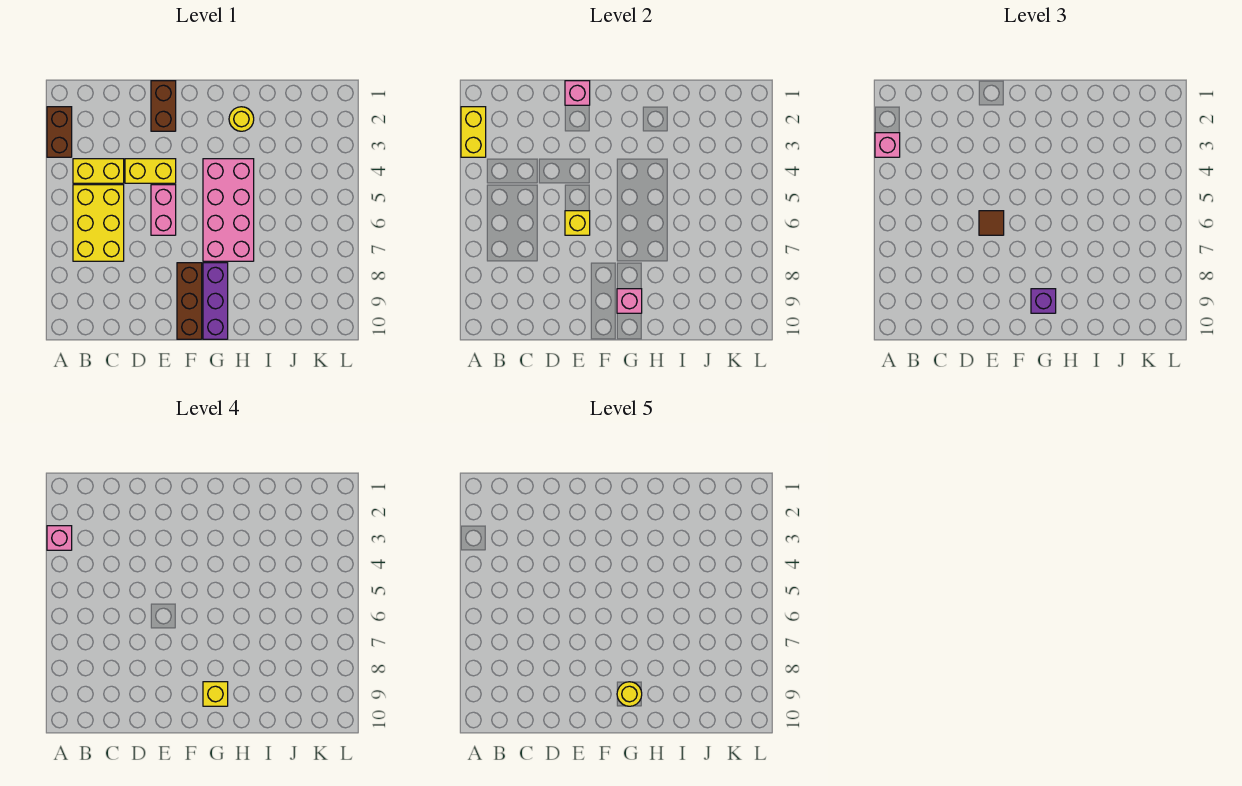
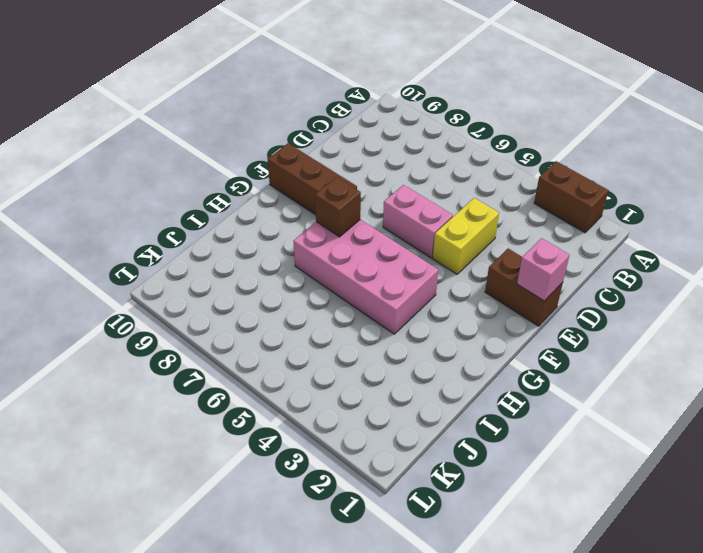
brown 1x1 brick [315,177,361,237] -> none
none -> yellow 1x2 brick [73,159,124,183]
none -> yellow 2x3 brick [73,185,124,261]
none -> purple 1x3 brick [203,263,228,339]

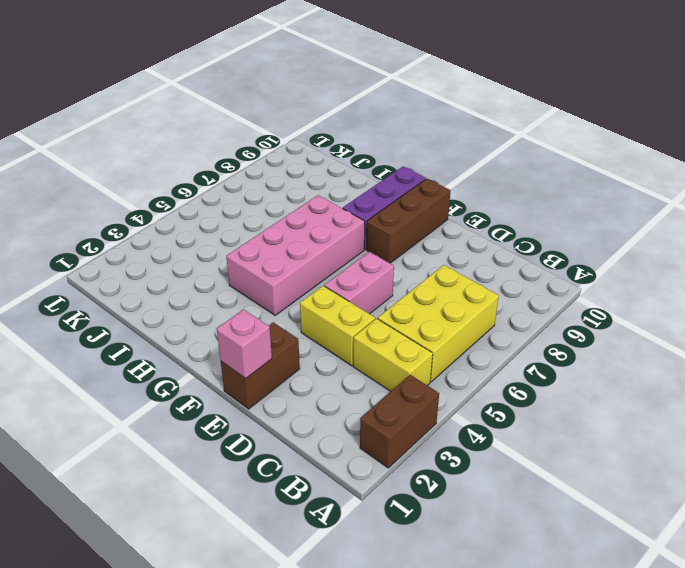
none -> yellow 1x1 round brick [229,107,254,131]
none -> yellow 1x2 brick [461,107,486,157]
none -> yellow 1x1 brick [565,211,590,235]

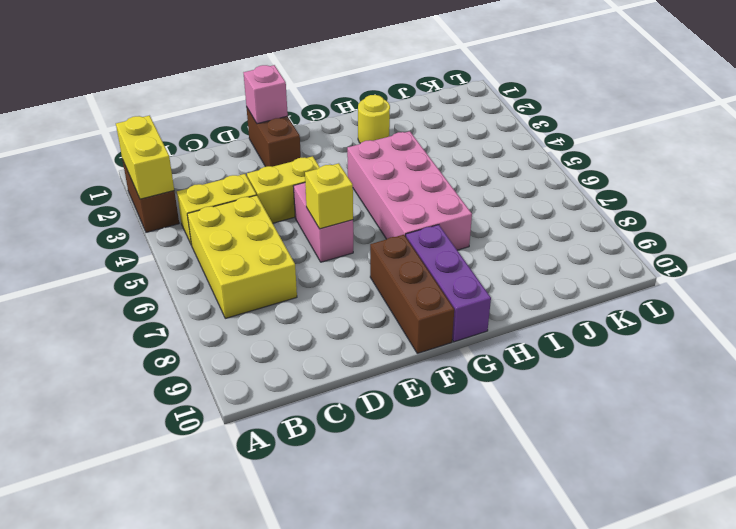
none -> pink 1x1 brick [617,289,642,313]
none -> pink 1x1 brick [875,133,900,157]
none -> brown 1x1 tile [979,211,1004,235]

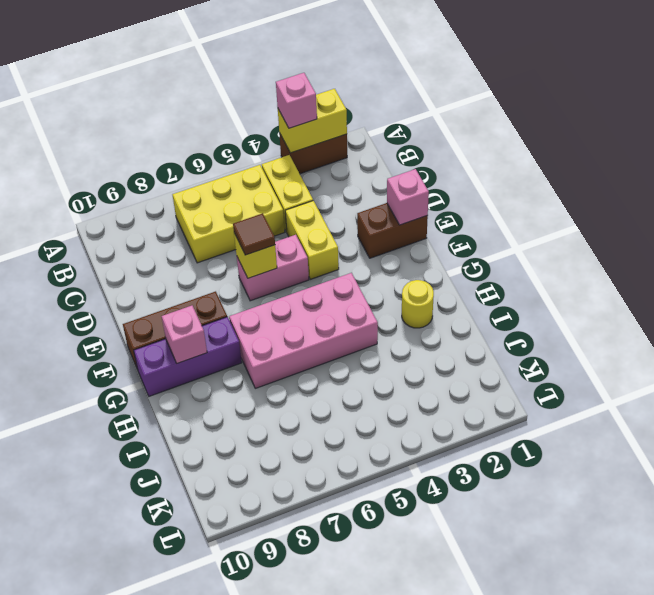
none -> purple 1x1 brick [1031,289,1056,313]
none -> pink 1x1 brick [47,526,72,550]
none -> yellow 1x1 brick [203,682,228,706]

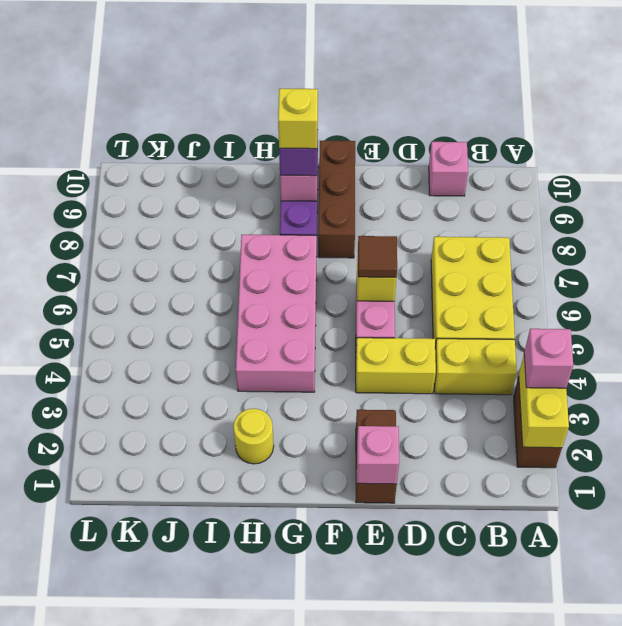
pink 1x1 brick [429,142,468,196] -> pink 1x1 brick moved to [47,526,72,550]
none -> yellow 1x1 round brick [617,682,642,706]

